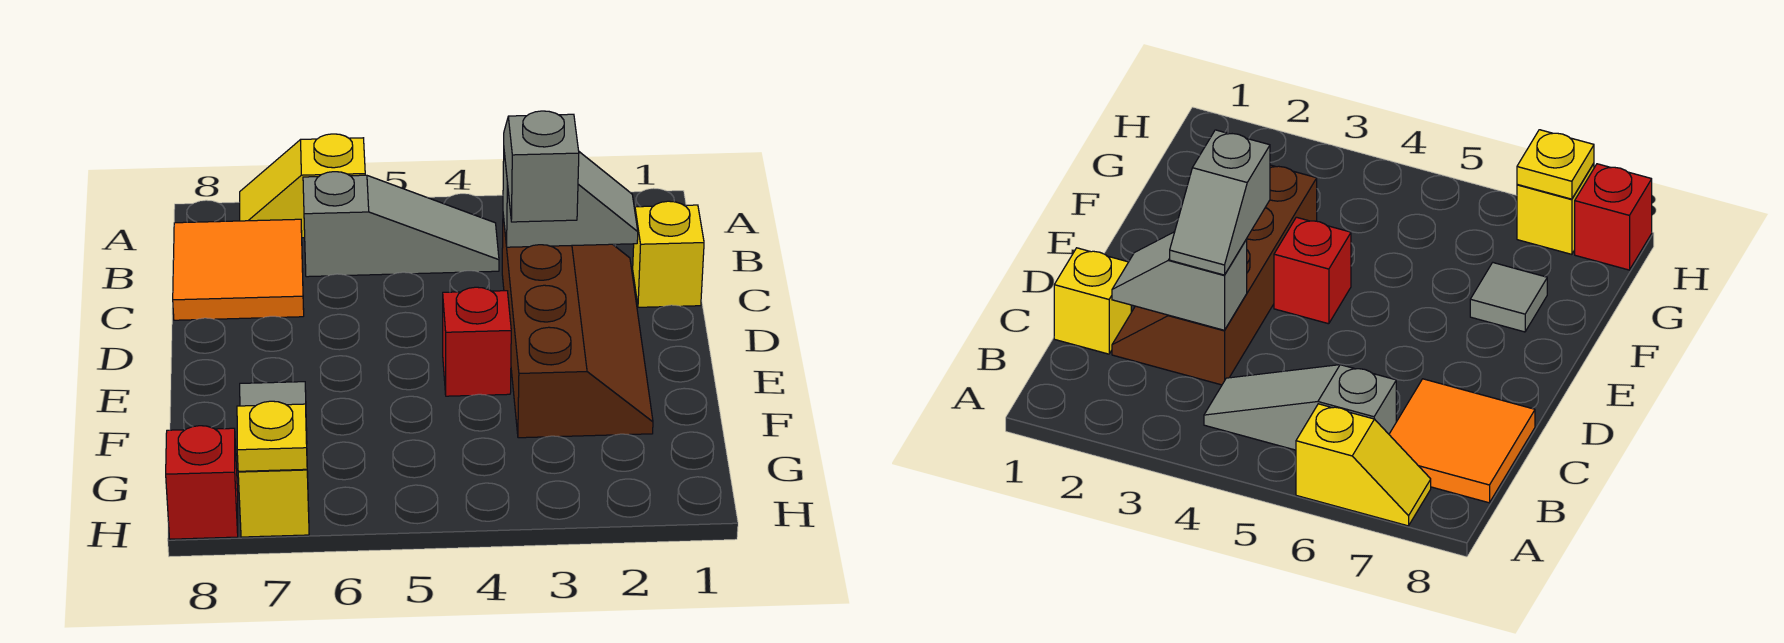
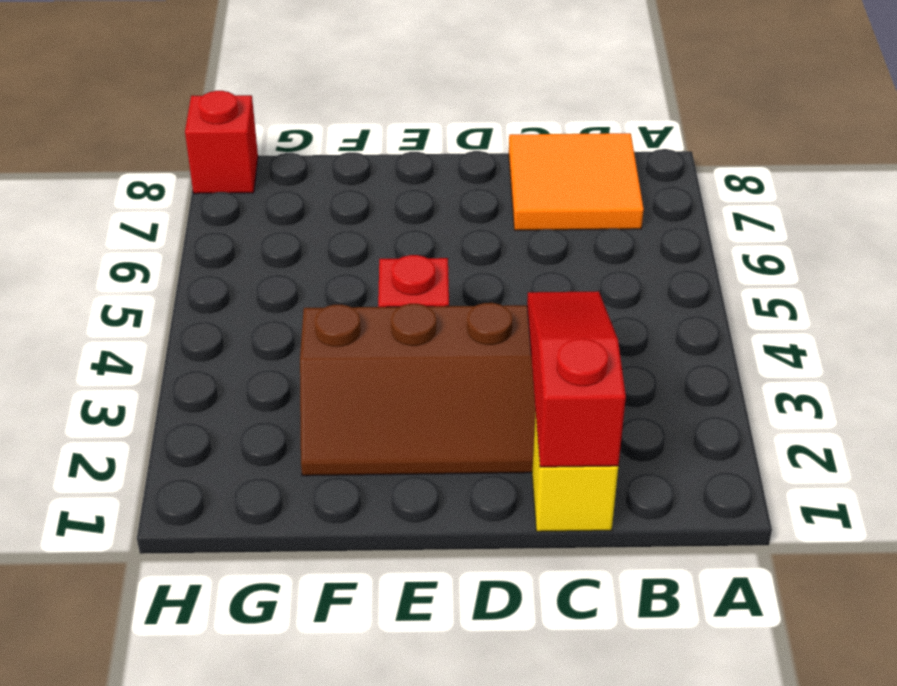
red 1x3 slope [527,291,626,467] -> grey 1x2 slope [503,152,638,247]
none -> yellow 1x2 slope [240,134,365,238]
none -> grey 1x3 slope [303,172,499,277]
none -> grey 1x1 tile [240,382,307,437]

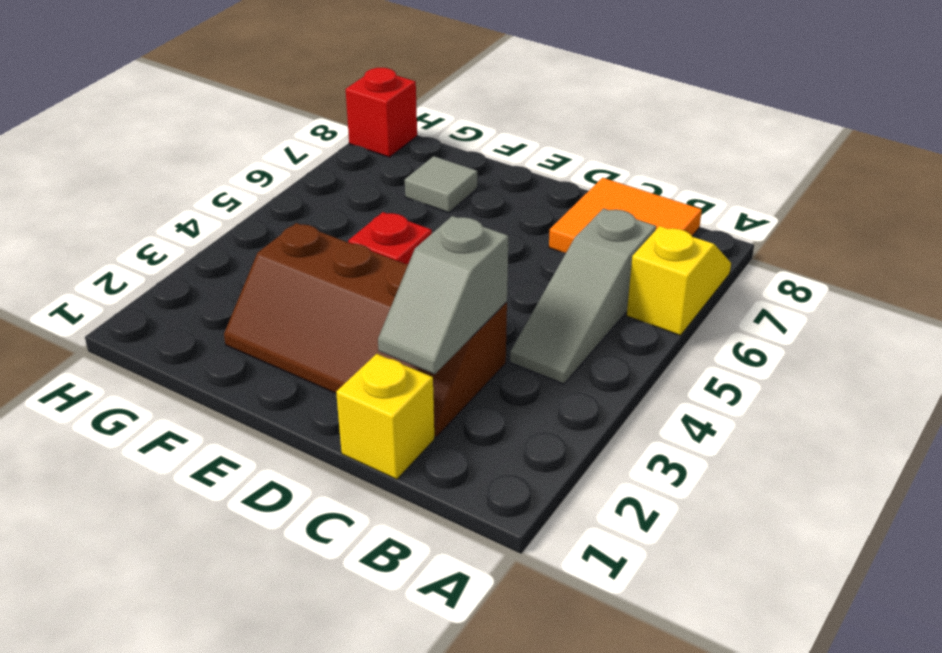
none -> yellow 1x1 brick [238,438,309,537]
none -> yellow 1x1 plate [237,401,307,471]
none -> grey 1x2 slope [504,111,579,222]

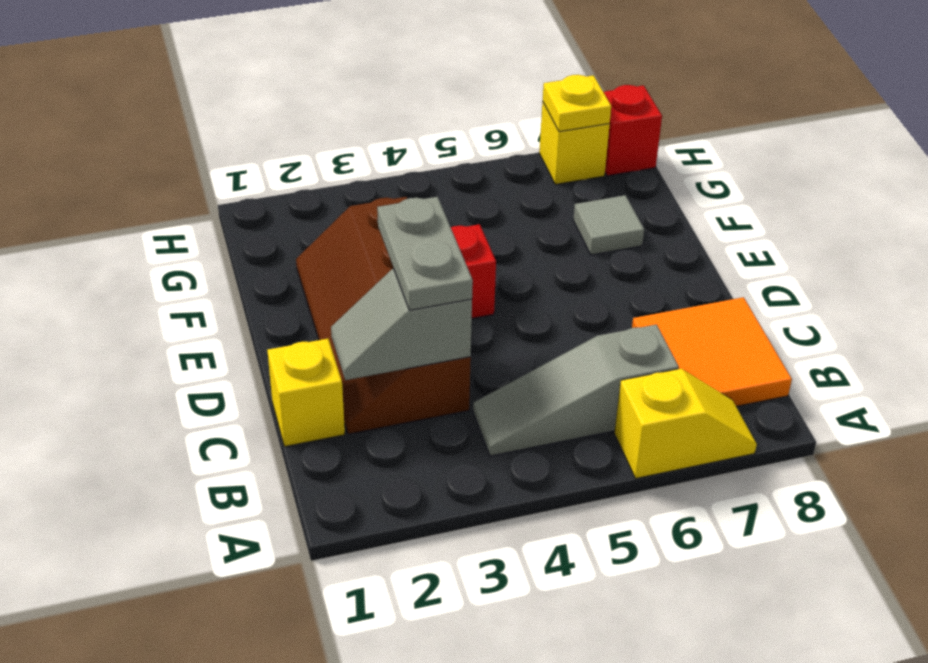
grey 1x2 plate [377,197,473,310] -> grey 1x2 slope [504,111,579,222]

